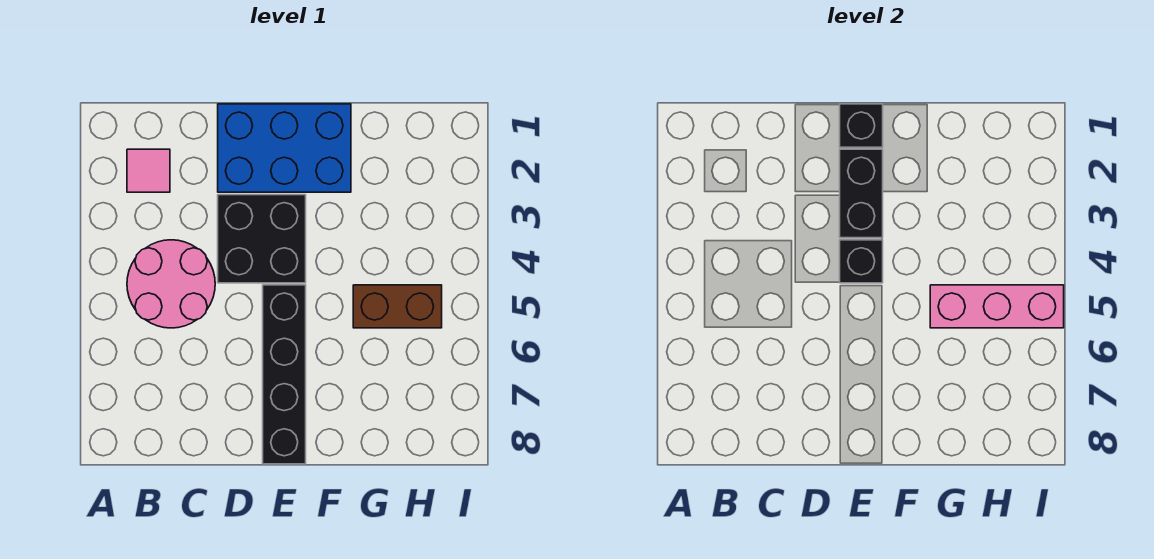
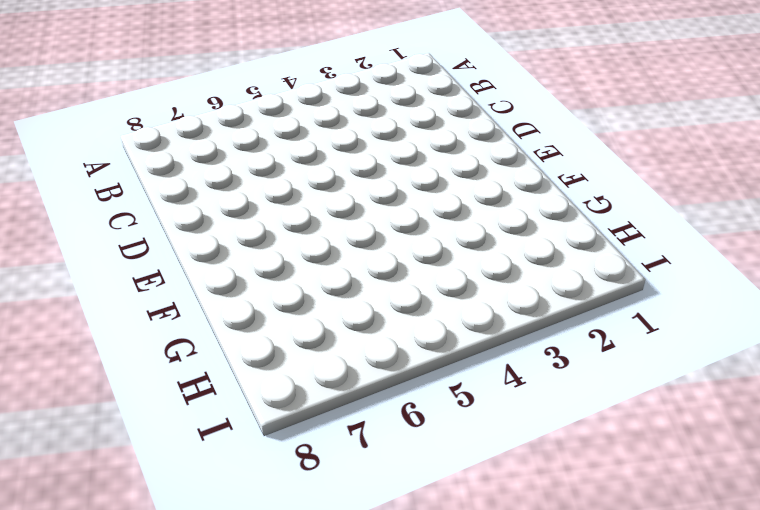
none -> pink 1x1 tile [127,149,170,192]
none -> pink 2x2 round brick [127,240,215,328]

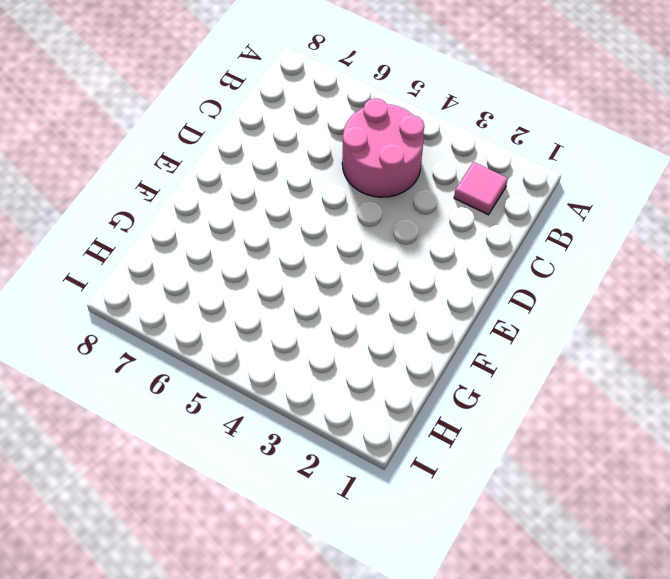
none -> blue 2x3 brick [218,104,351,192]
none -> black 2x2 brick [218,195,306,283]

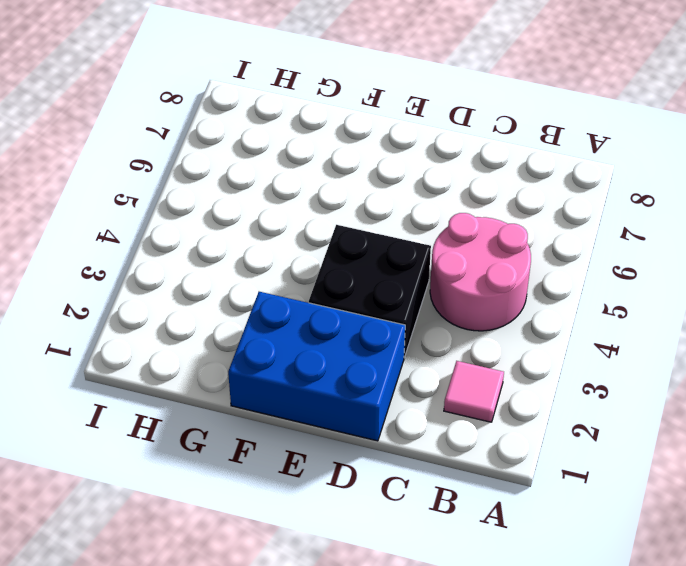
none -> black 1x4 brick [263,285,306,464]
none -> brown 1x2 brick [353,285,442,328]

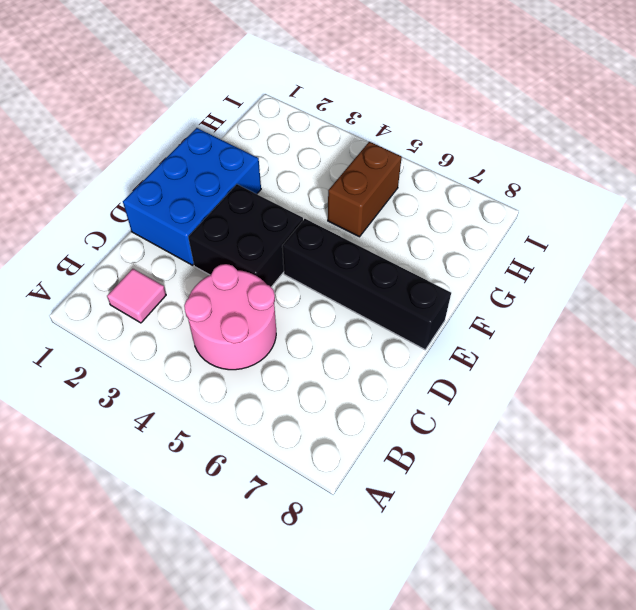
none -> black 1x1 brick [840,104,883,147]
none -> black 1x2 brick [840,149,883,238]

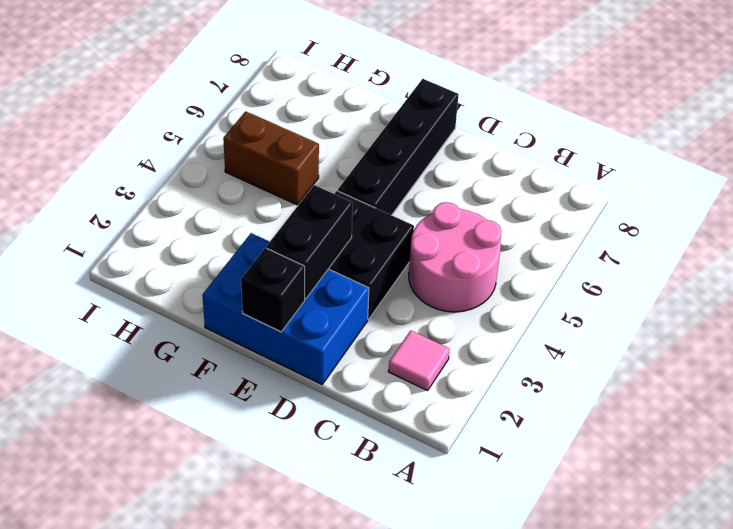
none -> black 1x1 brick [840,240,883,283]
none -> pink 1x3 brick [930,285,1064,328]

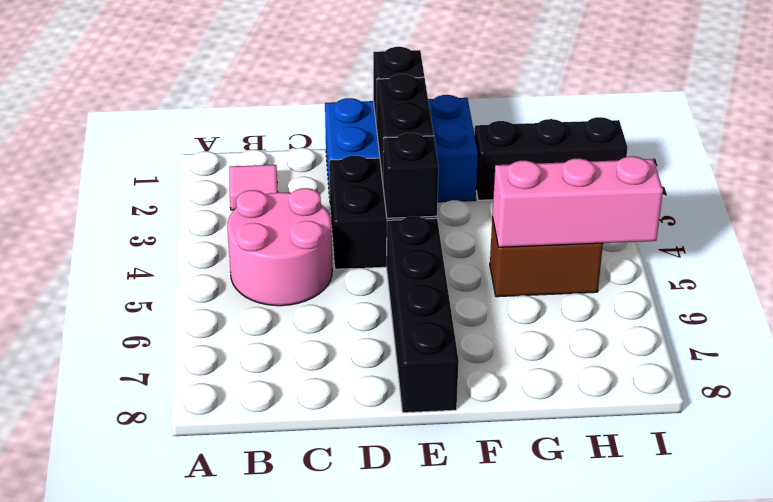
black 1x3 brick [475,117,628,200] -> none

